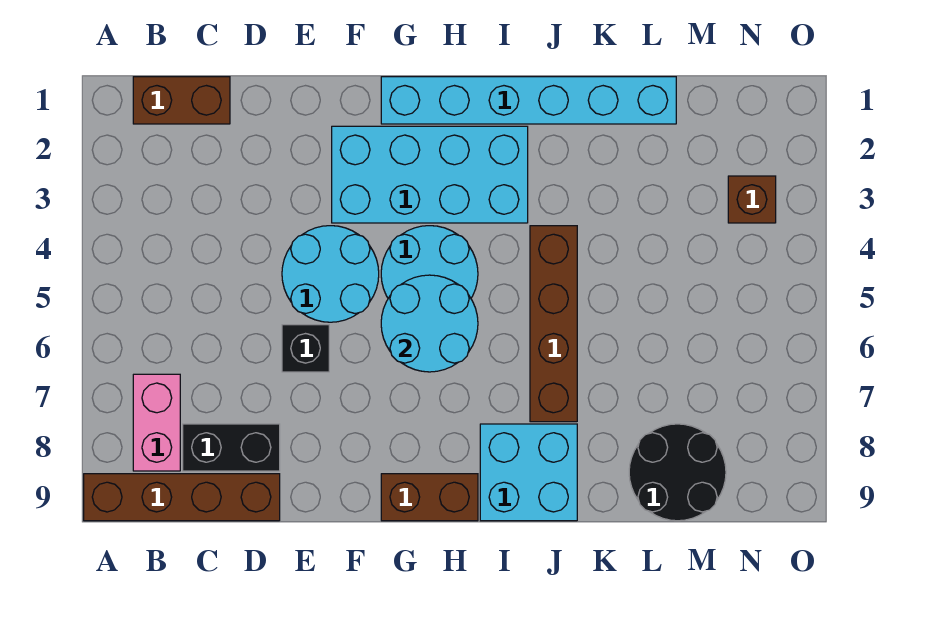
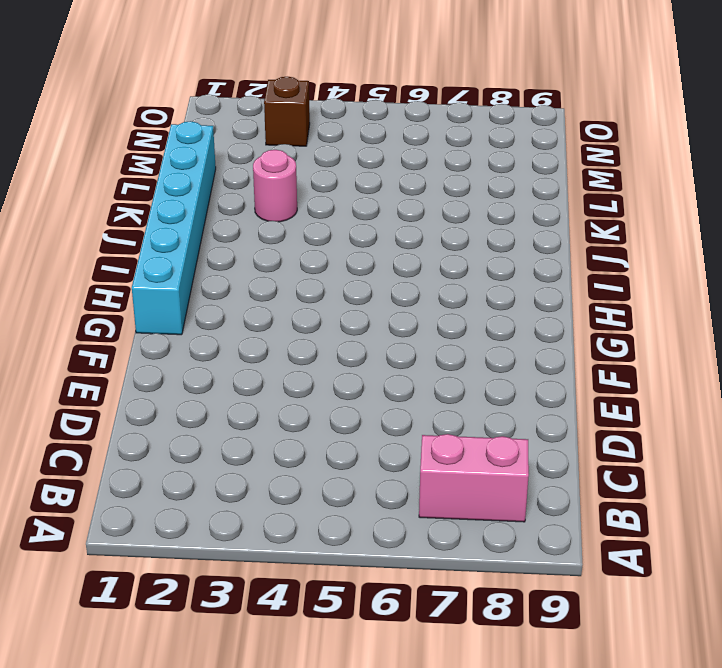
pink 1x1 round brick [253,150,297,222] -> none
none -> brown 1x4 brick [84,474,280,521]
none -> brown 1x2 brick [133,77,230,124]
none -> black 1x2 brick [183,424,280,471]

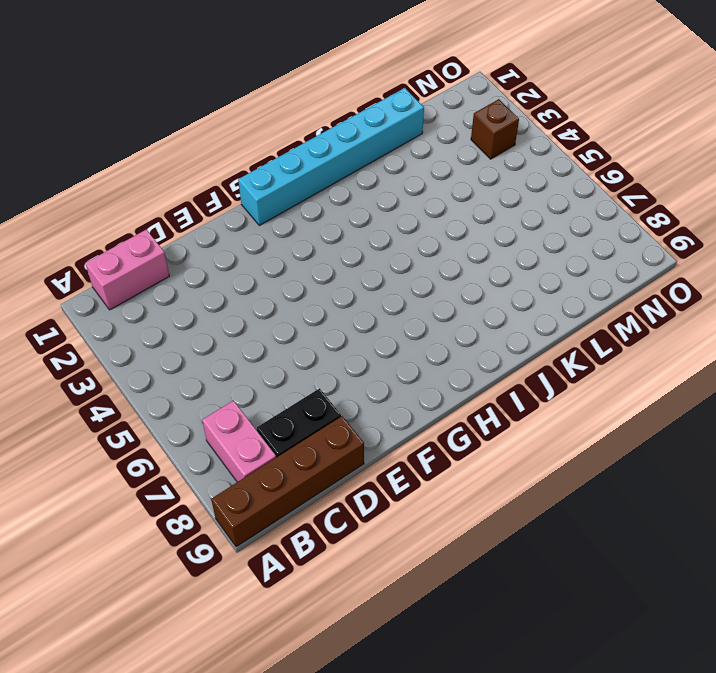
pink 1x2 brick [85,229,169,310] -> brown 1x2 brick [133,77,230,124]
none -> cyan 2x2 round brick [282,226,379,322]
none -> black 1x1 brick [282,325,329,372]
none -> cyan 2x4 brick [332,126,528,223]

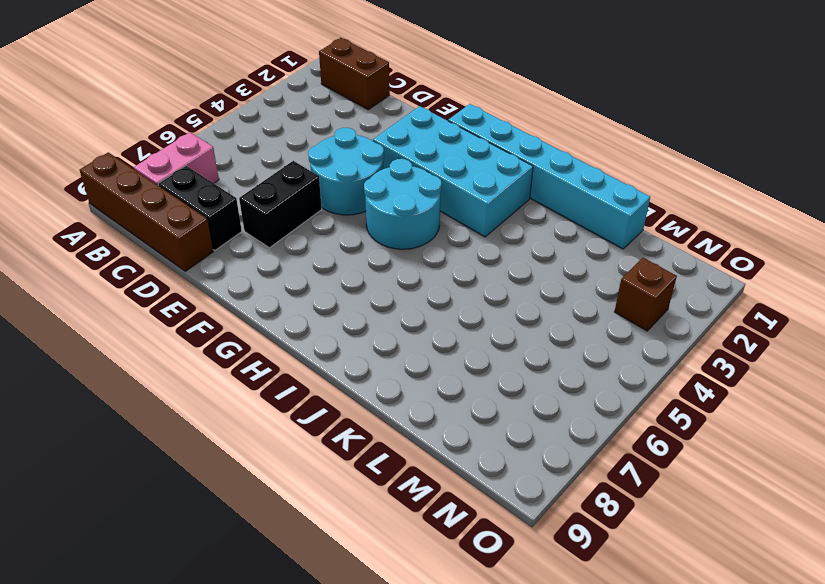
black 1x2 brick [239,161,322,248] -> black 1x1 brick [282,325,329,372]
none -> brown 1x2 brick [381,474,478,521]
none -> cyan 2x2 brick [480,424,577,521]
none -> brown 1x4 brick [530,226,577,422]

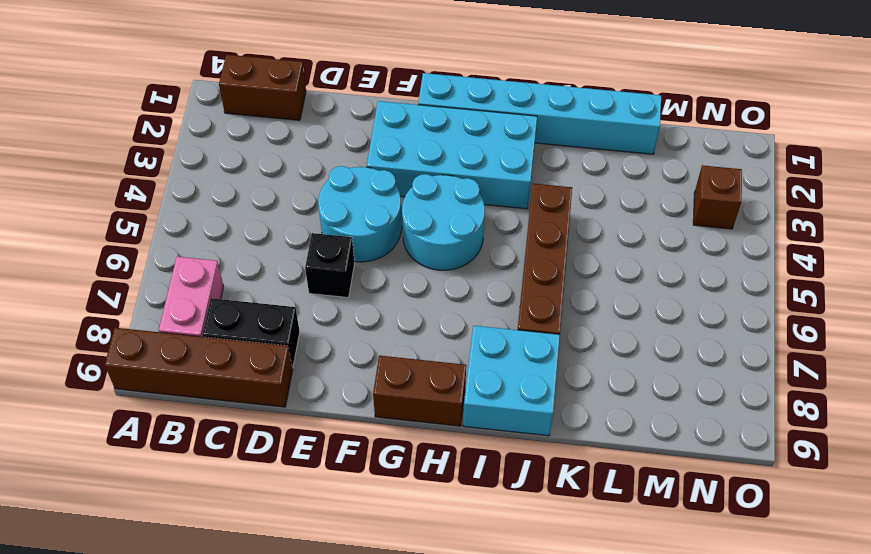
none -> black 2x2 round brick [629,424,726,521]
none -> cyan 2x2 round brick [381,275,478,372]

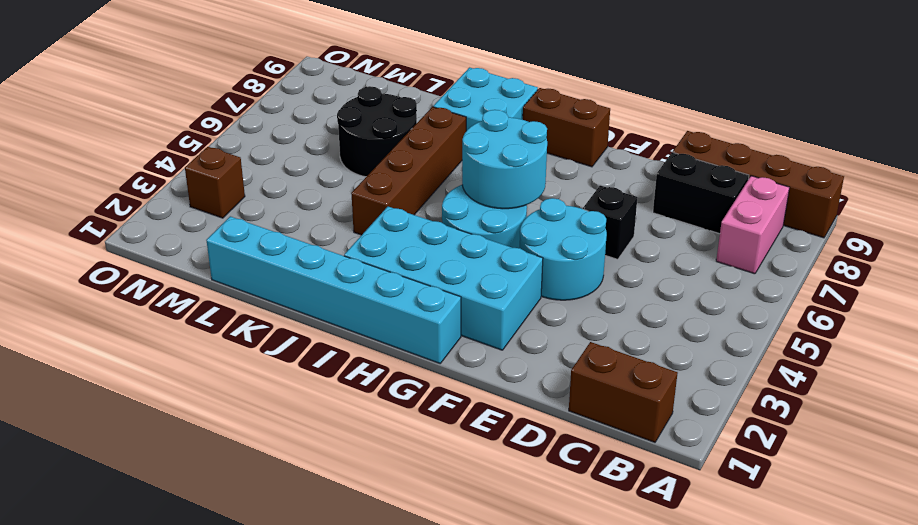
black 2x2 round brick [337,86,417,177] -> black 2x2 round brick moved to [629,424,726,521]

